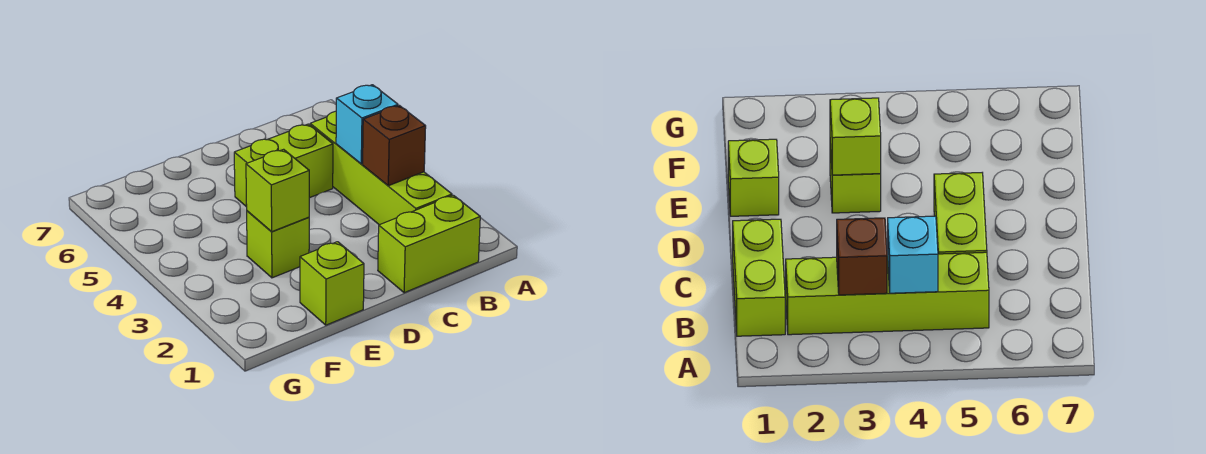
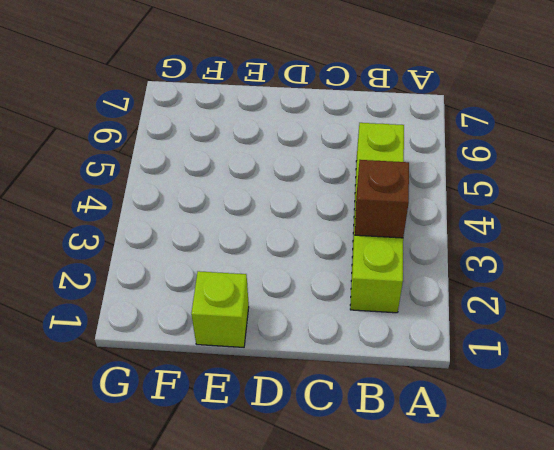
none -> lime 1x2 brick [378,195,480,293]
none -> lime 1x2 brick [234,124,333,207]

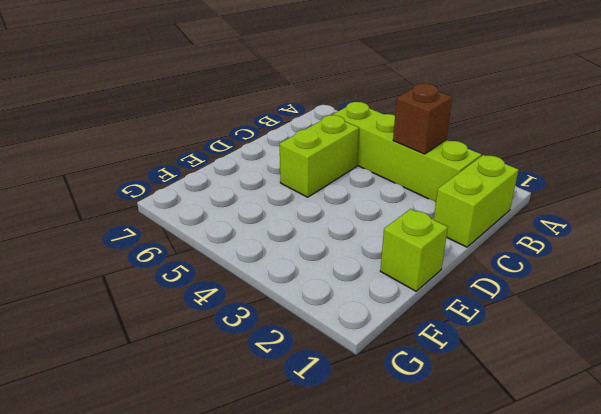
none -> lime 1x1 brick [247,211,309,278]
none -> cyan 1x1 brick [336,85,398,164]

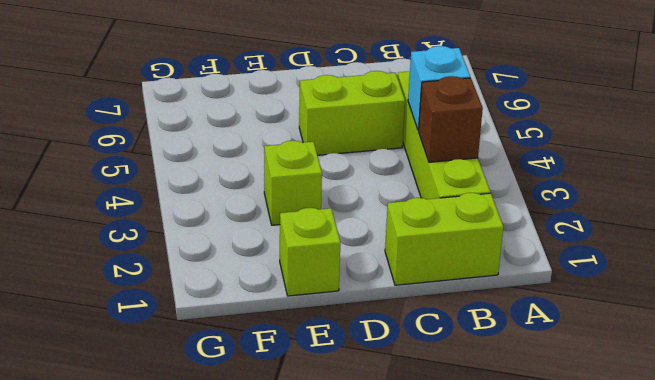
none -> lime 1x1 brick [246,149,309,232]

